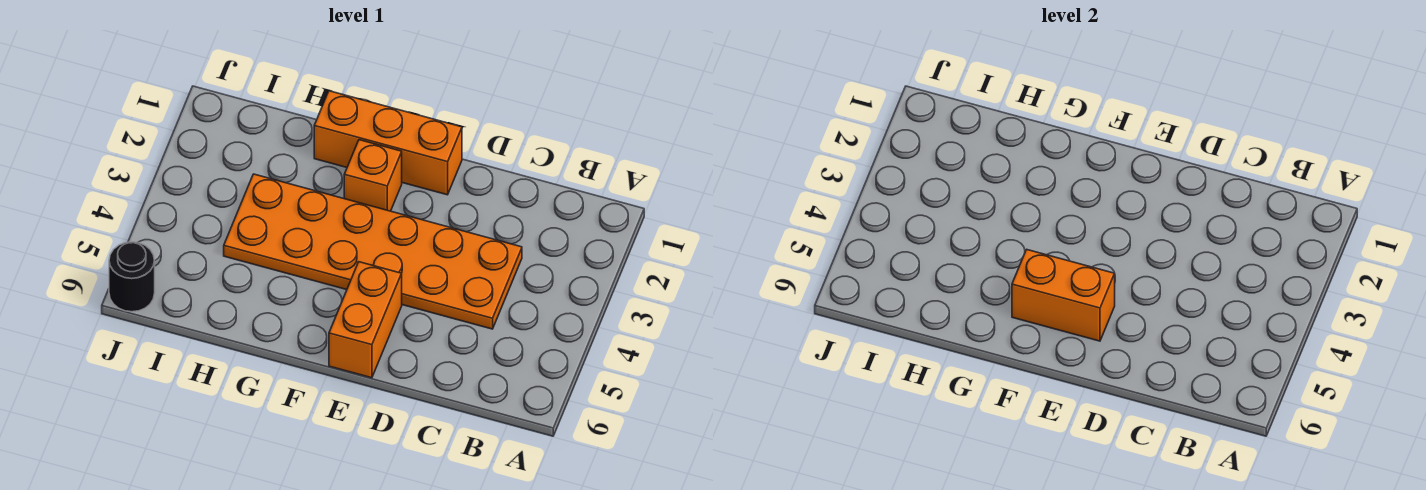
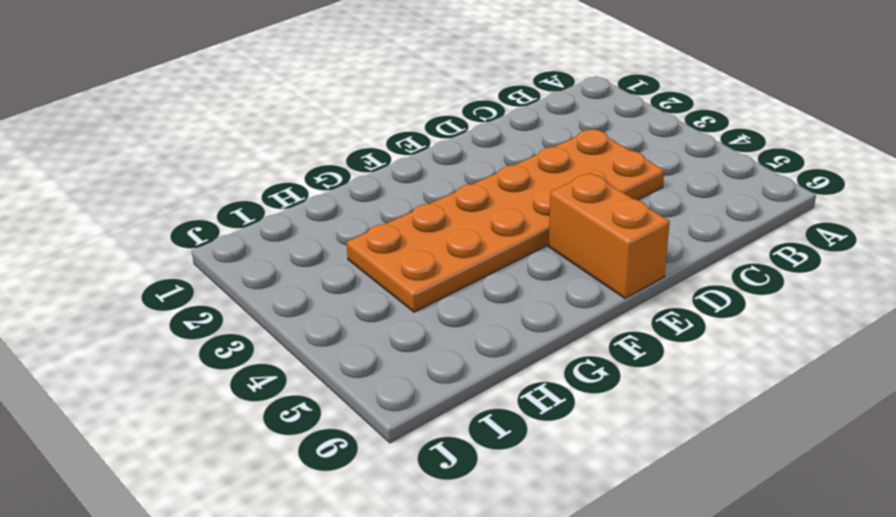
none -> orange 1x3 brick [314,91,462,195]
none -> orange 1x1 brick [344,140,402,211]

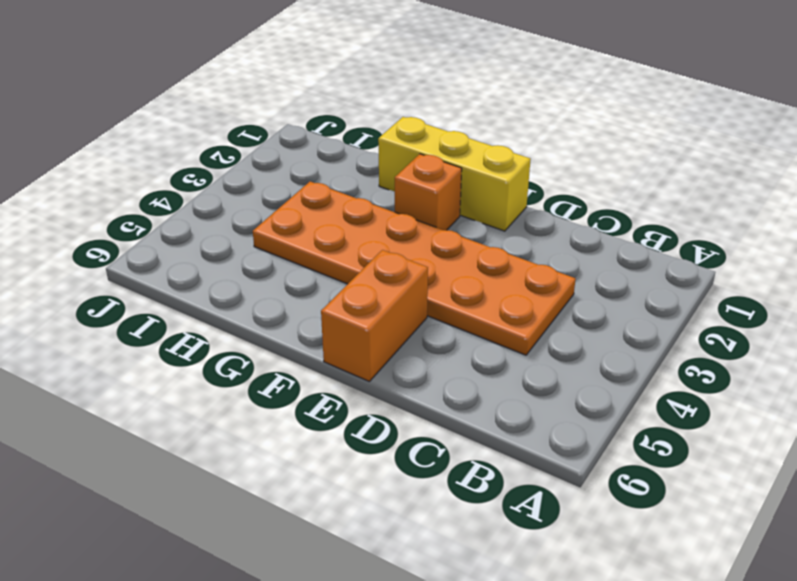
yellow 1x3 brick [378,117,531,231] -> orange 1x3 brick [314,91,462,195]
none -> black 1x1 round brick [109,242,155,312]
none -> orange 1x2 brick [1012,249,1115,341]

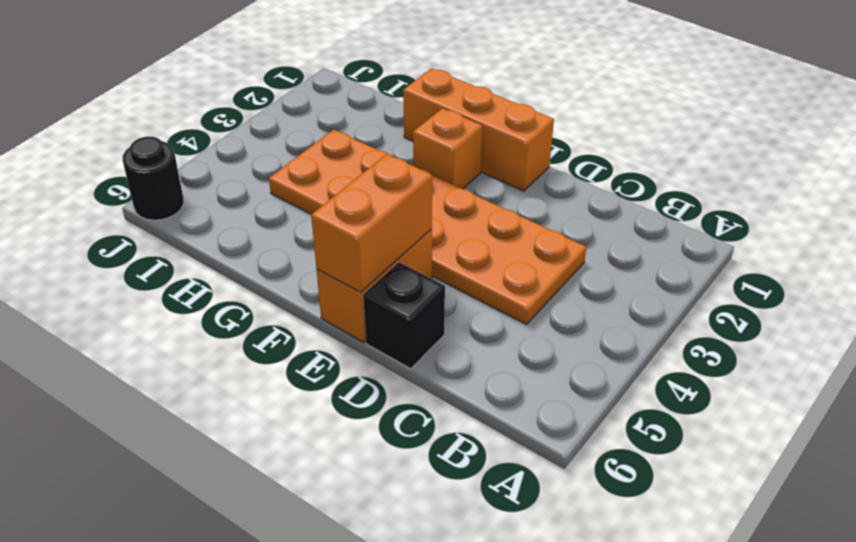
black 1x1 brick [363,262,445,369] -> none
orange 1x2 brick [311,154,432,292] -> orange 1x2 brick turned to [1012,249,1115,341]

